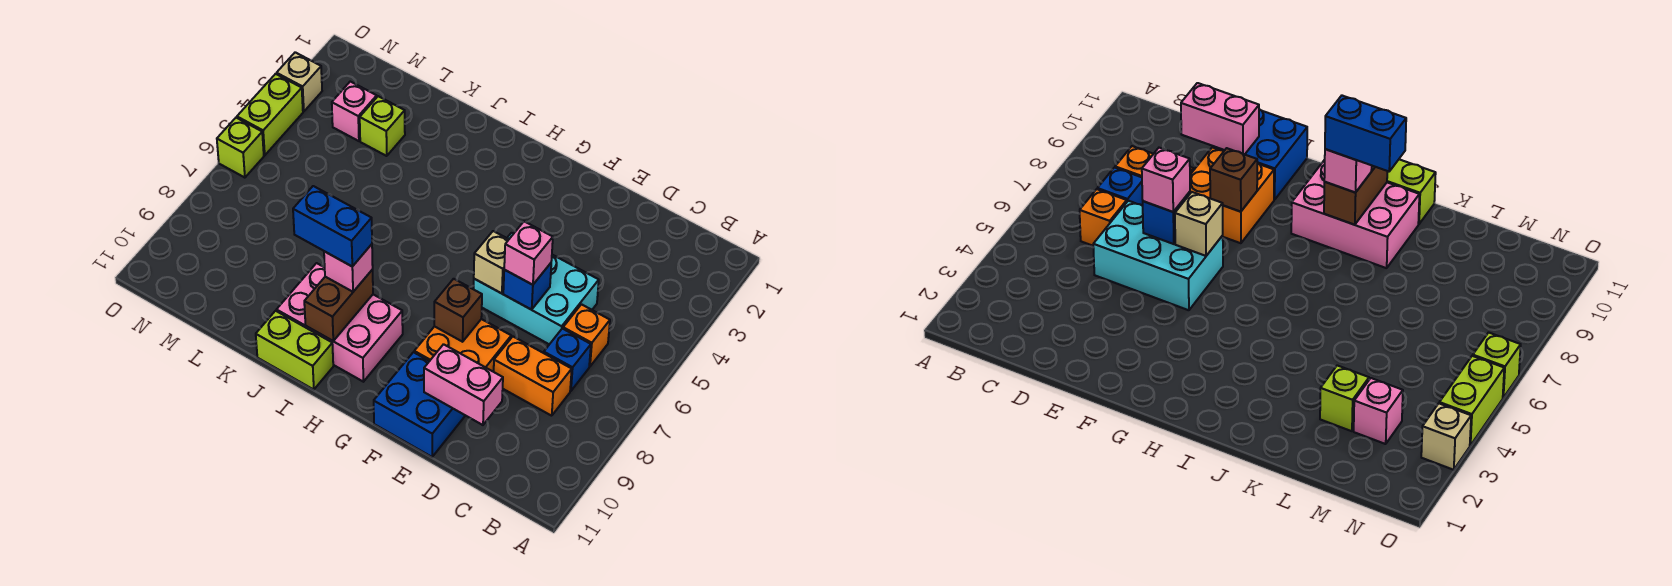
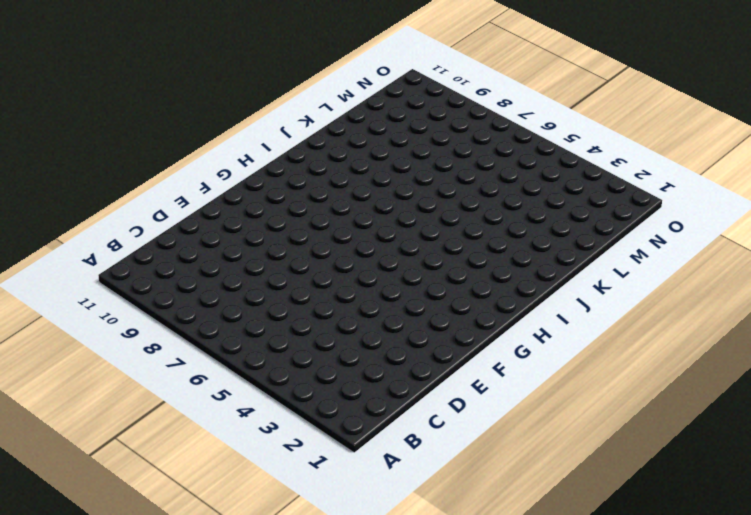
none -> orange 1x1 brick [563,304,610,367]
none -> blue 1x1 brick [544,329,591,391]
none -> orange 1x2 brick [494,337,572,416]

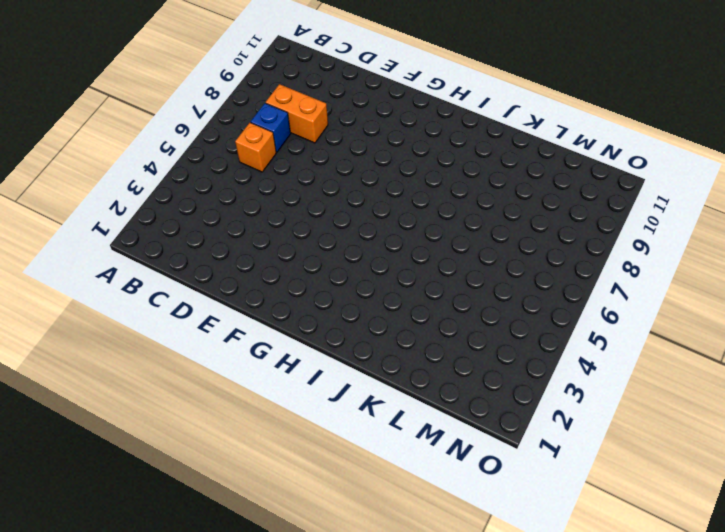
none -> cyan 2x3 brick [473,233,599,344]
none -> orange 2x2 brick [414,319,511,372]
none -> blue 2x2 brick [374,352,465,457]

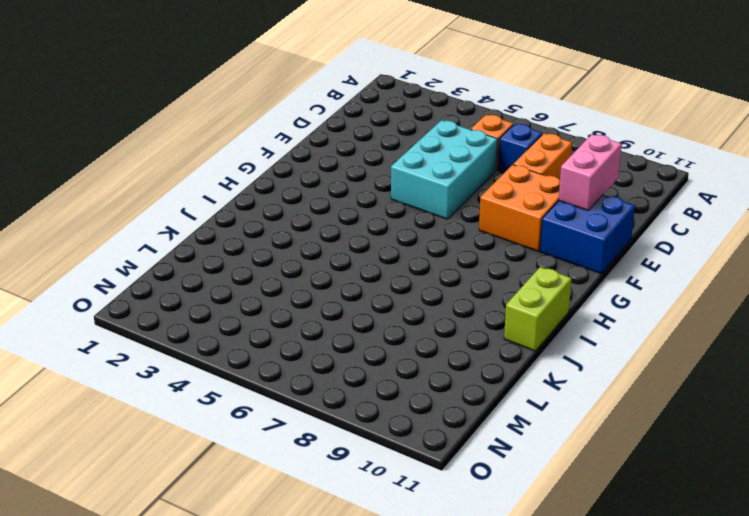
none -> pink 2x3 brick [277,263,403,382]
none -> lime 1x1 brick [360,96,405,156]
none -> pink 1x1 brick [332,82,377,141]

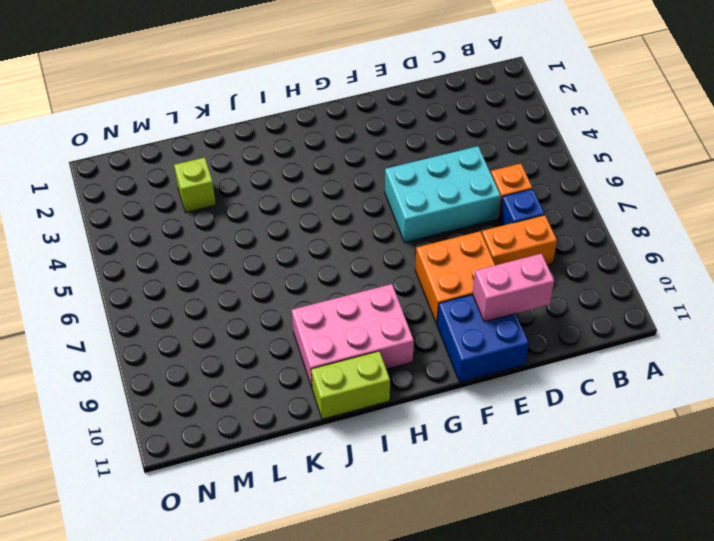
none -> pink 1x1 brick [332,82,377,141]
none -> tan 1x1 brick [277,52,322,112]
none -> lime 1x2 brick [237,74,303,155]

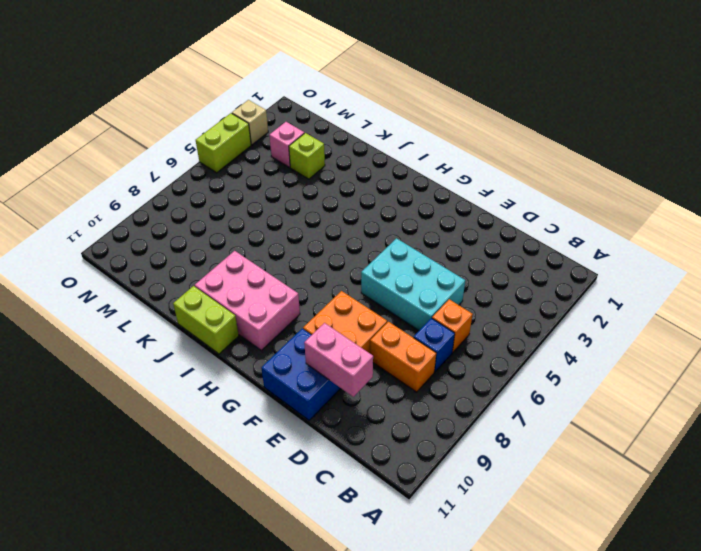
none -> lime 1x1 brick [217,118,264,178]
none -> blue 1x1 brick [503,263,551,310]
none -> tan 1x1 brick [474,231,509,294]

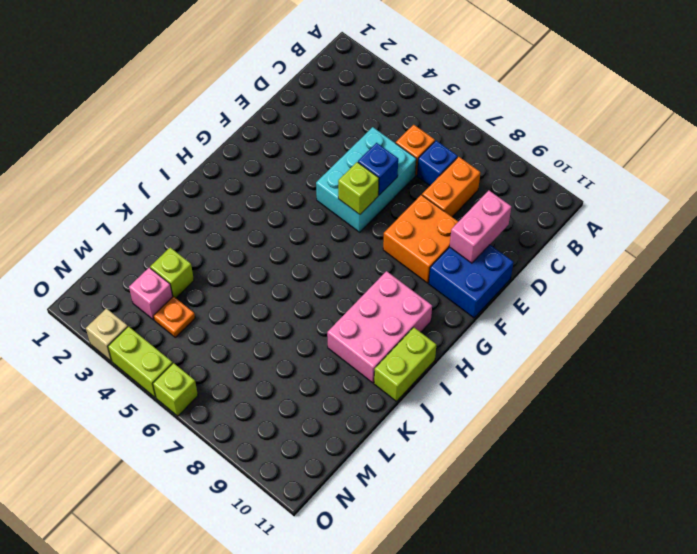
lime 1x1 brick [338,162,379,215] -> tan 1x1 brick [474,231,509,294]
orange 1x1 plate [154,296,195,337] -> none
none -> brown 1x1 brick [434,279,482,342]
none -> brown 1x2 brick [304,270,373,341]
none -> pink 1x1 brick [504,221,553,285]

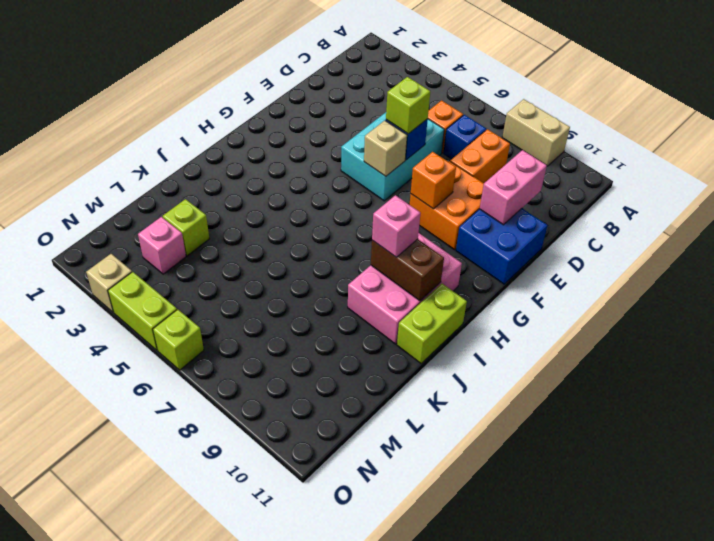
tan 1x2 brick [502,99,570,166] -> none
lime 1x1 brick [386,77,430,134] -> pink 1x1 brick [504,221,553,285]
orange 1x1 brick [411,152,456,209] -> brown 1x1 brick [434,279,482,342]
none -> blue 1x2 brick [293,186,372,266]

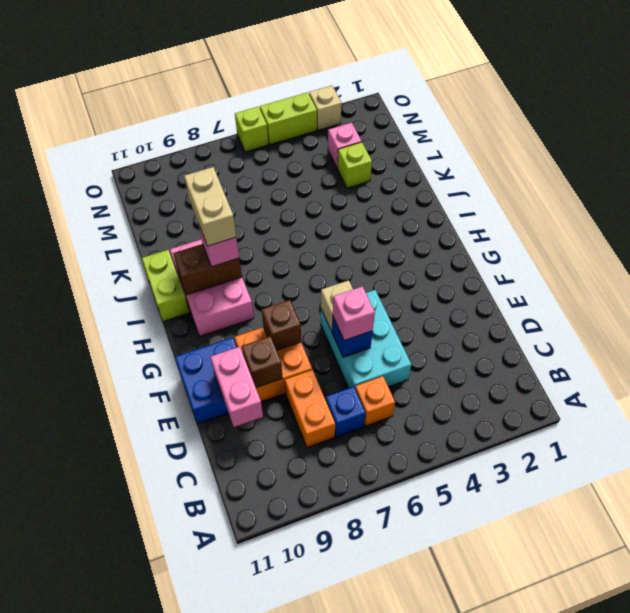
brown 1x1 brick [242,336,283,388] -> none
tan 1x2 brick [184,167,236,246] -> blue 1x2 brick [293,186,372,266]

